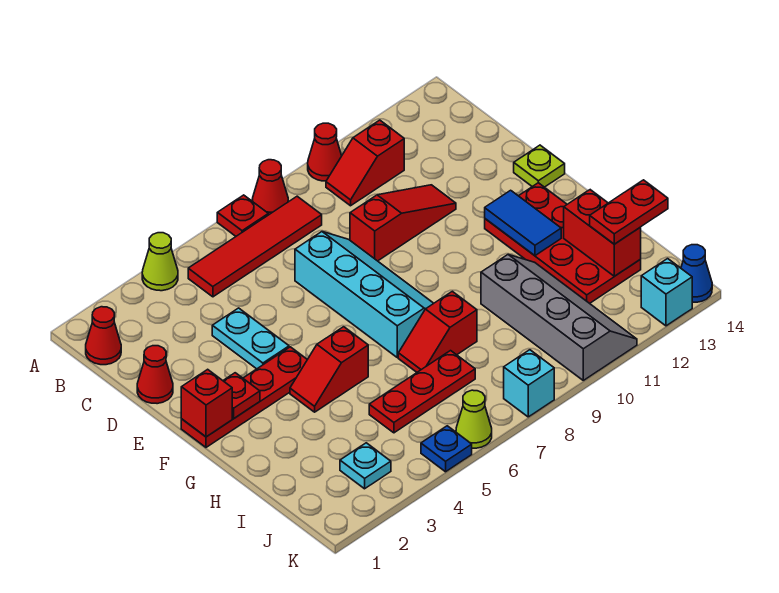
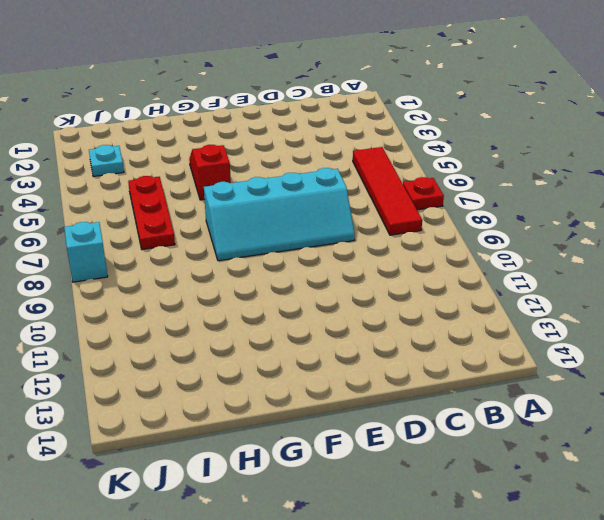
none -> lime 1x1 cone [142,233,178,291]
none -> red 1x1 cone [253,160,288,215]
none -> red 1x1 cone [308,123,342,181]

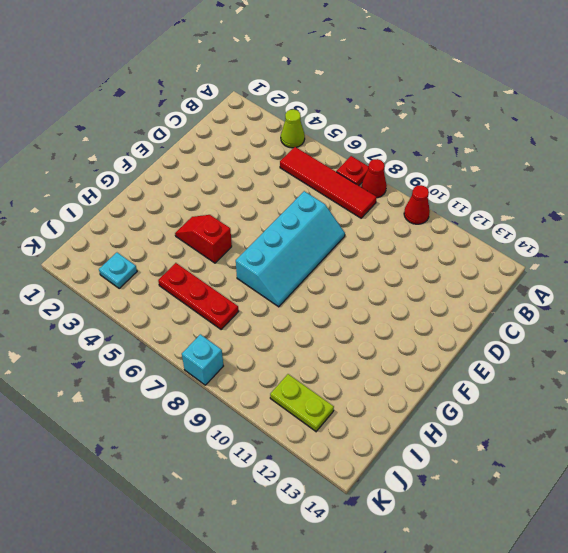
lime 1x2 plate [270,374,334,431] -> grey 2x4 slope [481,255,637,380]
none -> red 1x1 cone [86,307,121,365]
none -> red 1x2 slope [326,120,404,206]
none -> red 1x1 cone [137,346,173,404]

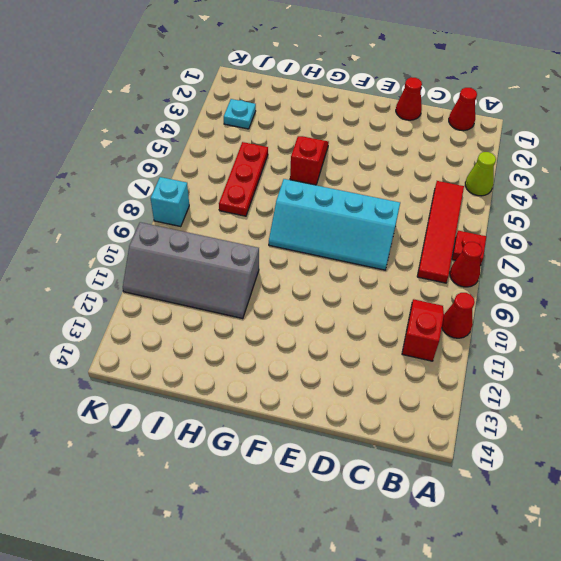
none -> cyan 1x2 plate [212,308,289,369]
none -> red 1x3 slope [350,185,456,261]
none -> lime 1x1 plate [514,145,565,187]

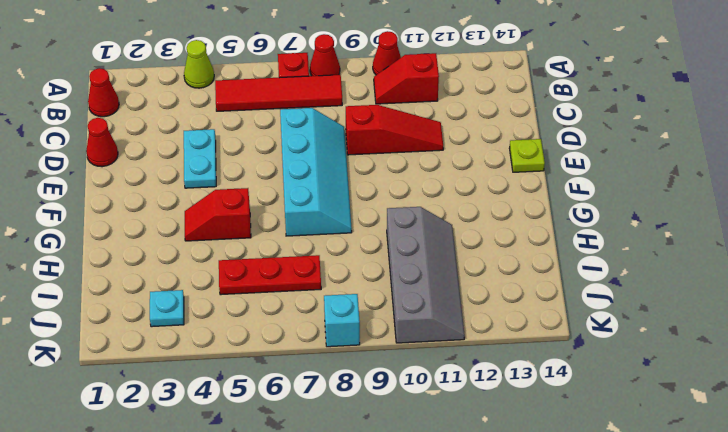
none -> red 1x4 plate [181,347,307,447]
none -> red 2x4 plate [485,183,641,303]
none -> red 1x2 slope [398,291,477,372]

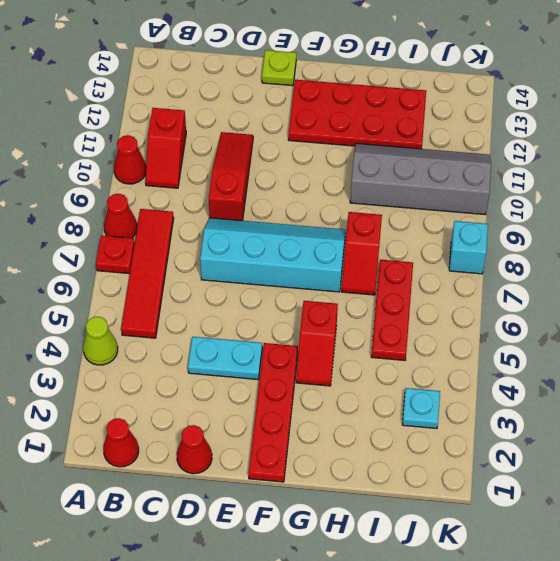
none -> blue 1x1 plate [421,426,472,472]
none -> lime 1x1 cone [456,390,492,448]
none -> cyan 1x1 brick [641,259,692,326]

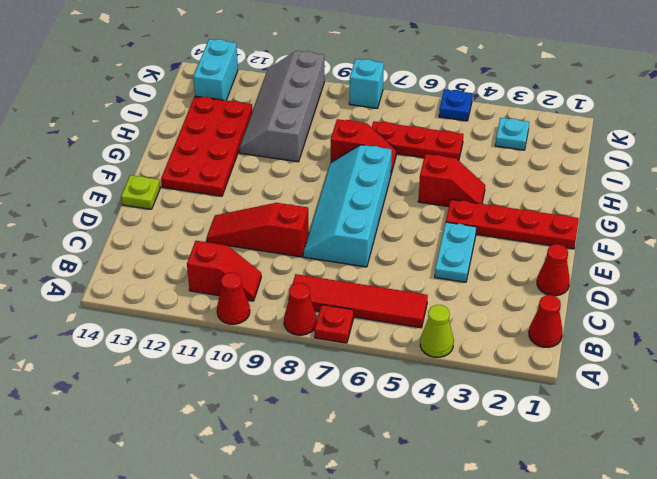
cyan 1x2 brick [193,39,238,100] -> cyan 1x1 brick [641,259,692,326]
none -> lime 1x1 cone [456,390,492,448]
none -> blue 1x1 cone [681,245,712,302]
none -> red 1x1 brick [181,369,232,437]

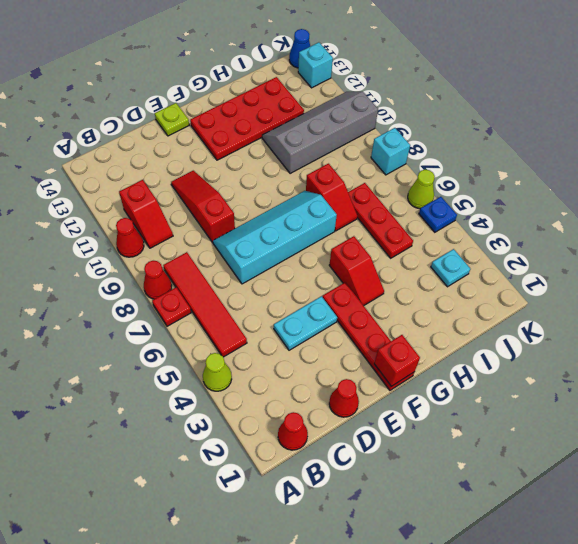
none -> red 1x1 plate [223,373,260,418]
none -> blue 1x2 tile [485,190,561,256]
none -> red 1x2 brick [564,190,641,276]

